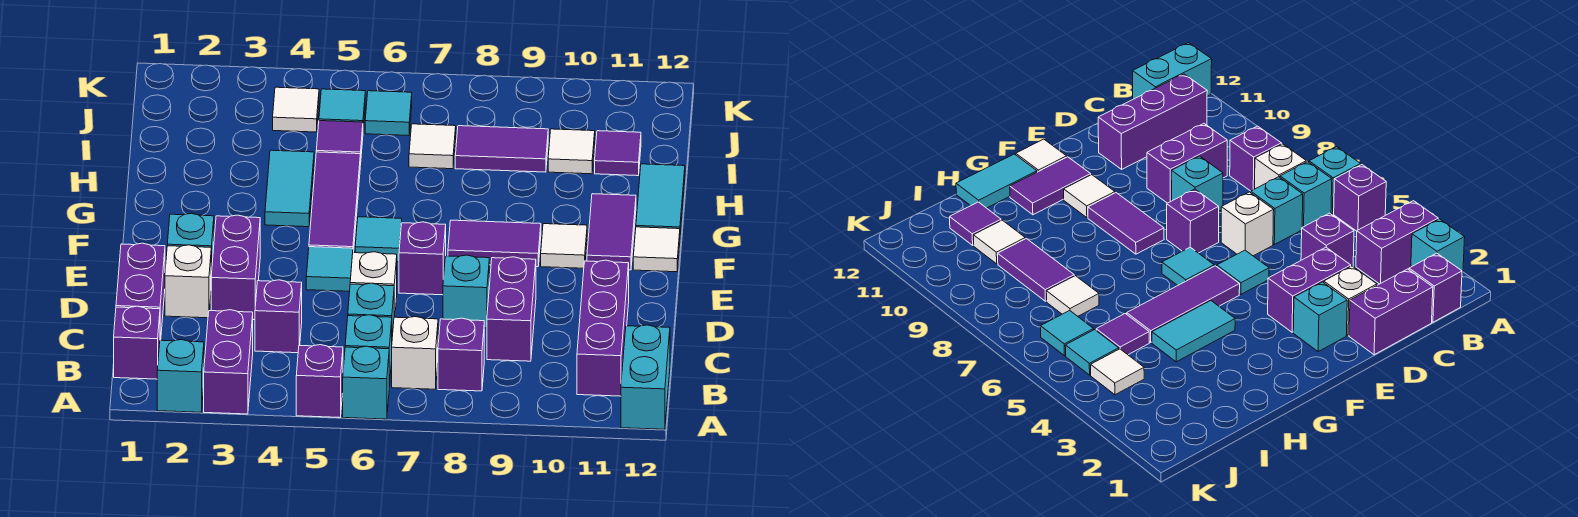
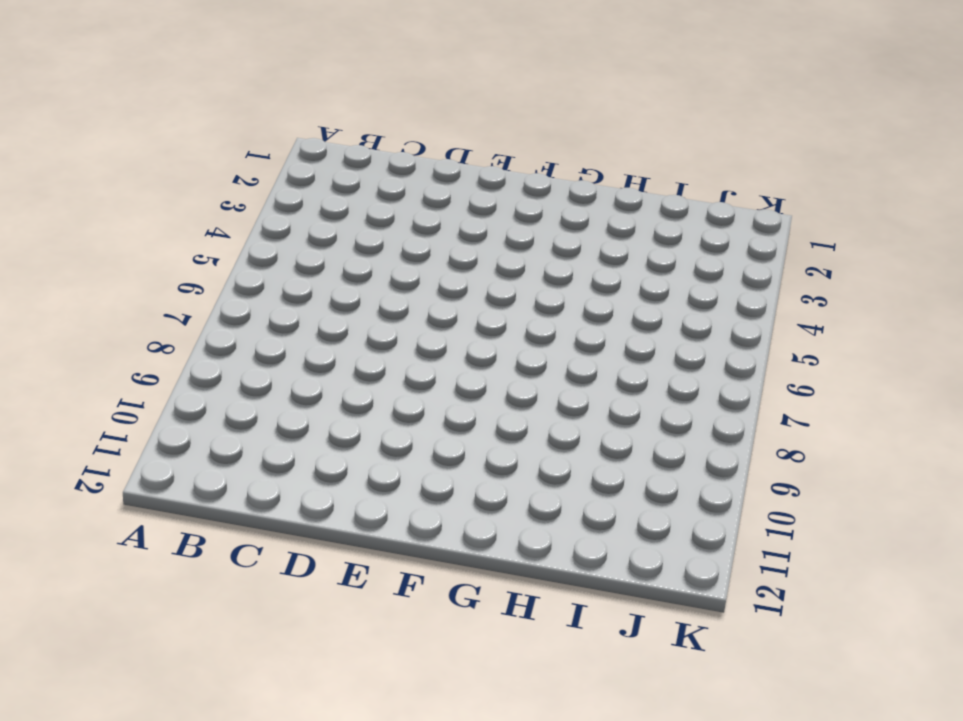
none -> cyan 1x1 brick [157,340,204,412]
none -> purple 1x2 brick [204,310,253,414]
none -> purple 1x1 brick [296,345,343,417]
none -> cyan 1x1 brick [343,346,389,419]

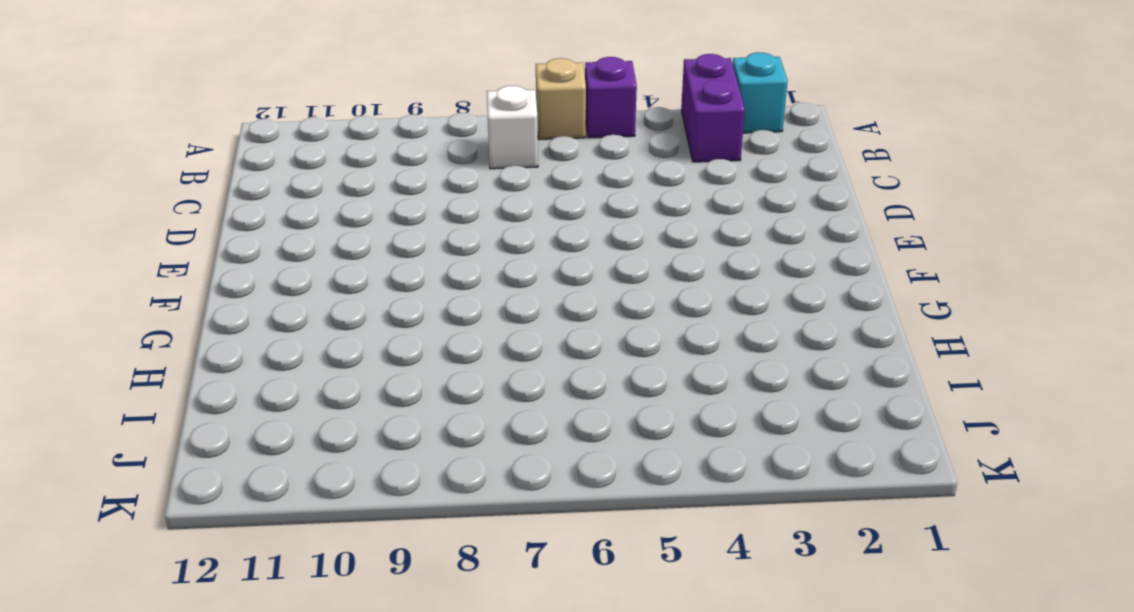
tan 1x1 brick [536,58,586,139] -> cyan 1x1 brick [343,346,389,419]
none -> cyan 1x2 brick [621,325,670,429]
none -> purple 1x1 brick [114,306,160,379]
none -> cyan 1x1 brick [345,315,392,386]
none -> purple 1x1 brick [438,318,484,391]

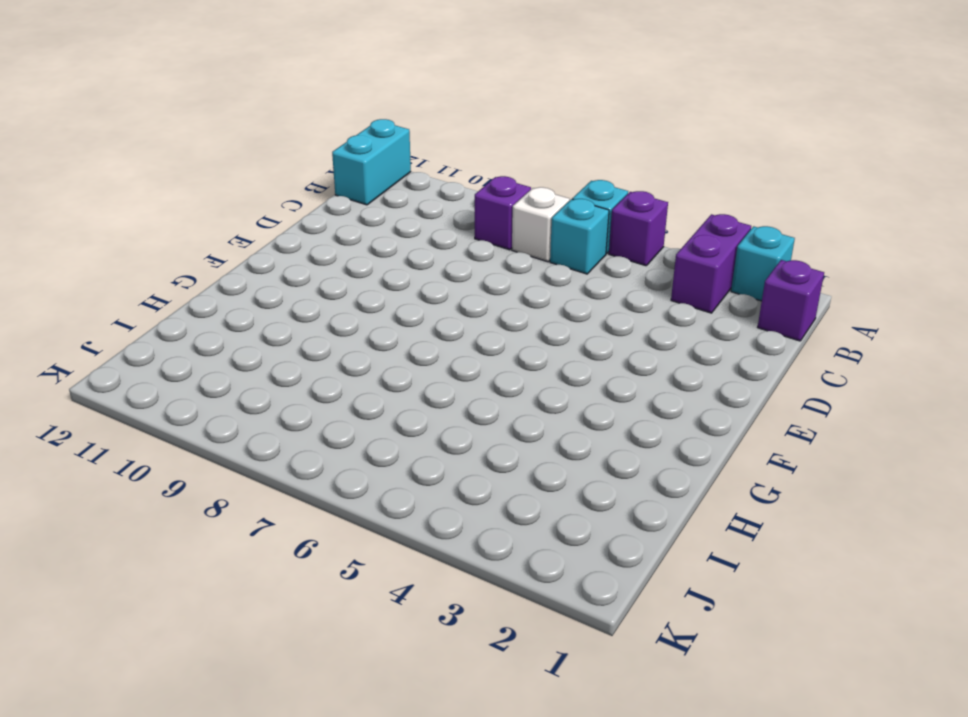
none -> purple 1x3 brick [577,260,629,396]
none -> purple 1x2 brick [116,243,165,340]
none -> purple 1x1 brick [255,280,302,353]
none -> cyan 1x1 brick [348,283,394,337]

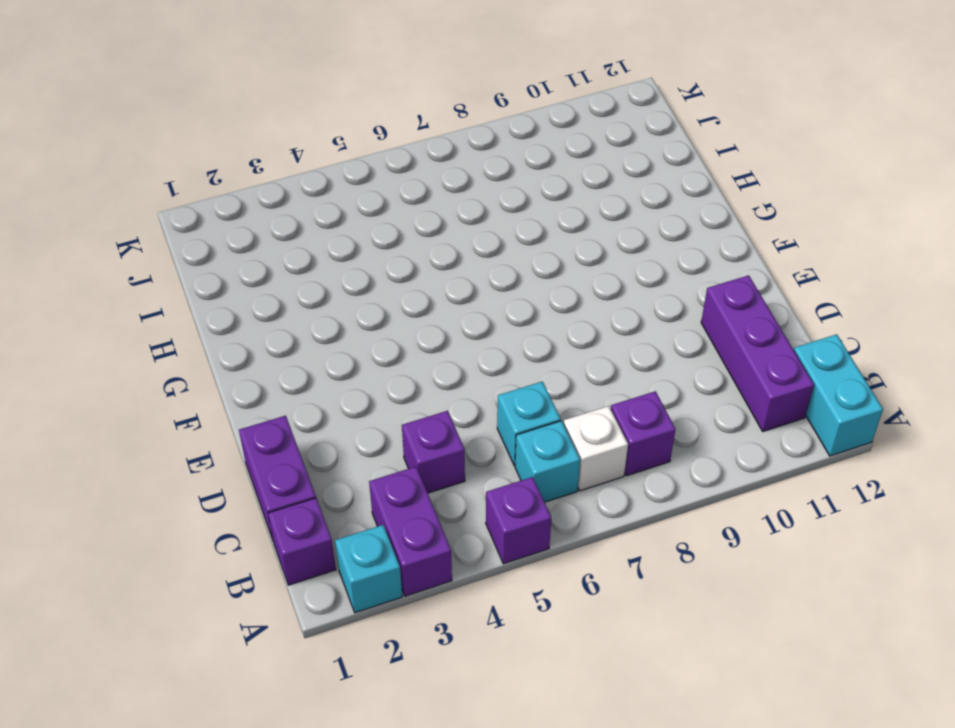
none -> cyan 1x1 brick [343,346,389,419]
none -> purple 1x2 brick [487,257,536,361]
none -> white 1x1 brick [165,245,211,318]
none -> purple 1x2 brick [211,215,260,320]

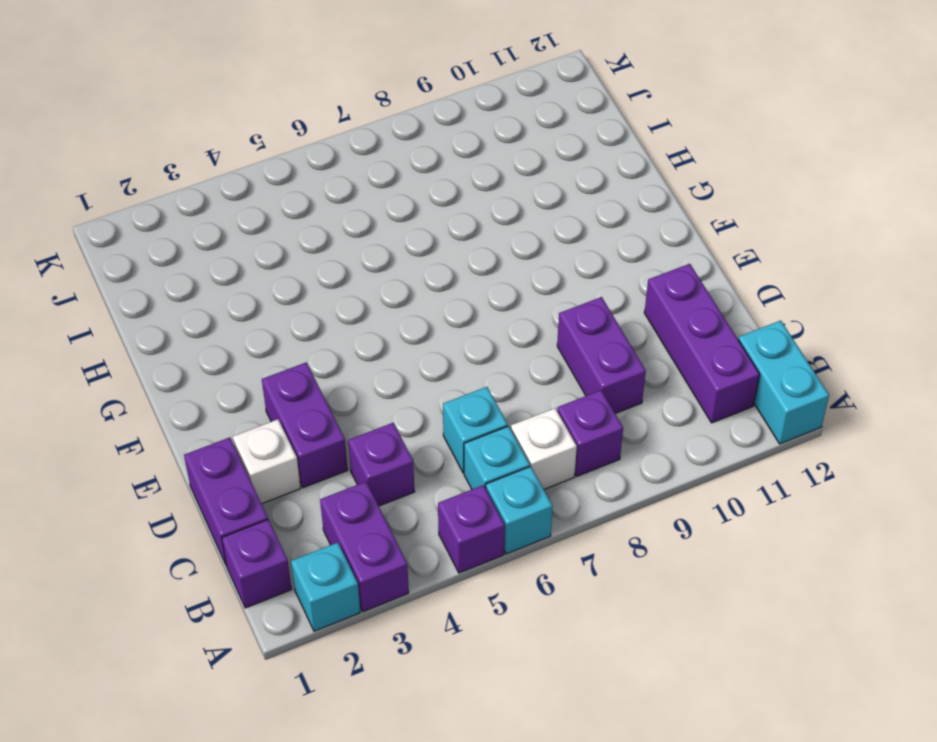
none -> white 1x1 brick [350,252,397,317]
none -> cyan 1x1 brick [443,255,489,328]
none -> cyan 1x1 brick [167,213,214,274]
none -> cyan 1x1 tile [306,247,353,291]

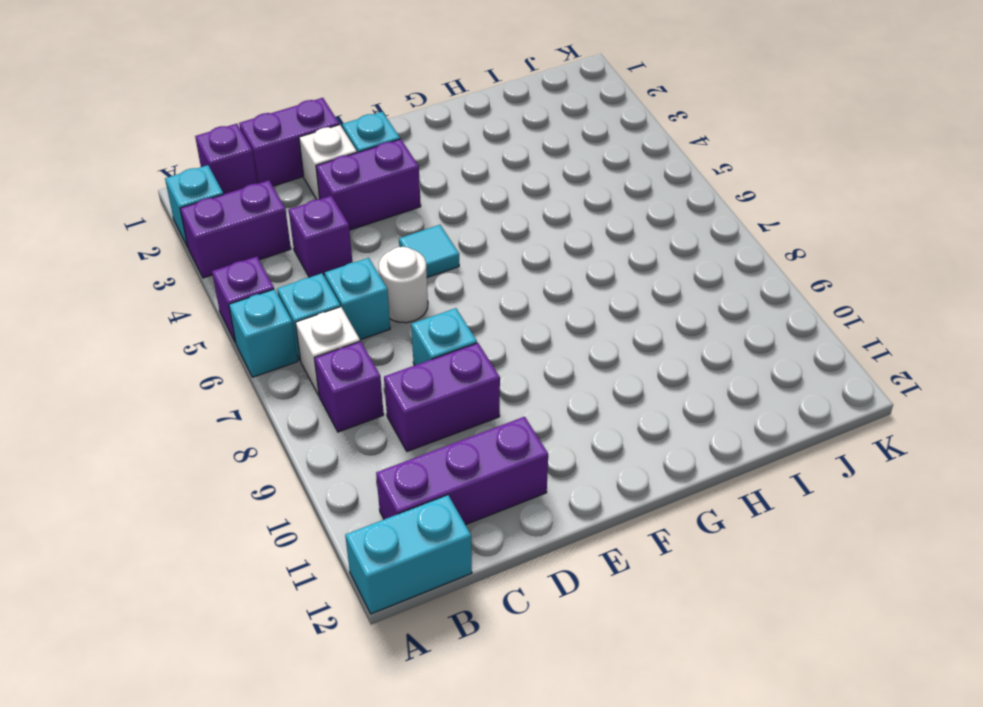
white 1x1 round brick [379,247,428,323] -> white 1x1 brick [350,252,397,317]
none -> purple 1x1 brick [399,222,446,295]
none -> purple 1x3 tile [309,152,360,253]
none -> cyan 1x1 tile [355,217,402,262]
none -> purple 1x2 tile [448,220,541,267]

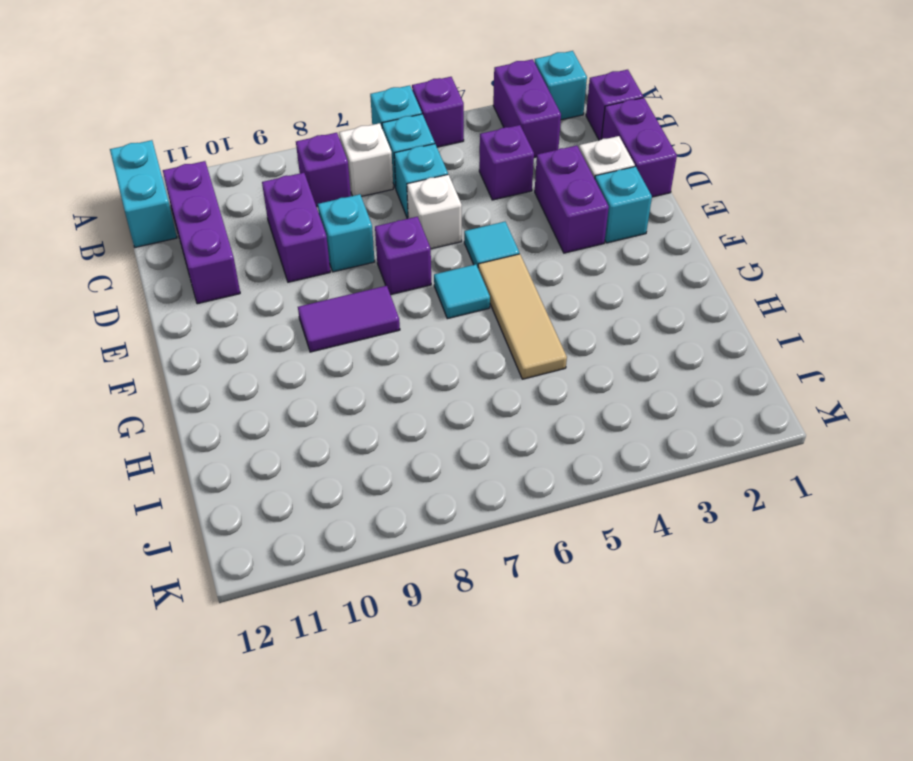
tan 1x3 tile [478,254,567,379] -> purple 1x3 tile [309,152,360,253]
none -> white 1x1 tile [541,224,587,268]
none -> purple 1x2 tile [587,194,636,270]
none -> white 1x1 tile [633,227,680,272]
none -> cyan 1x2 tile [265,150,314,227]

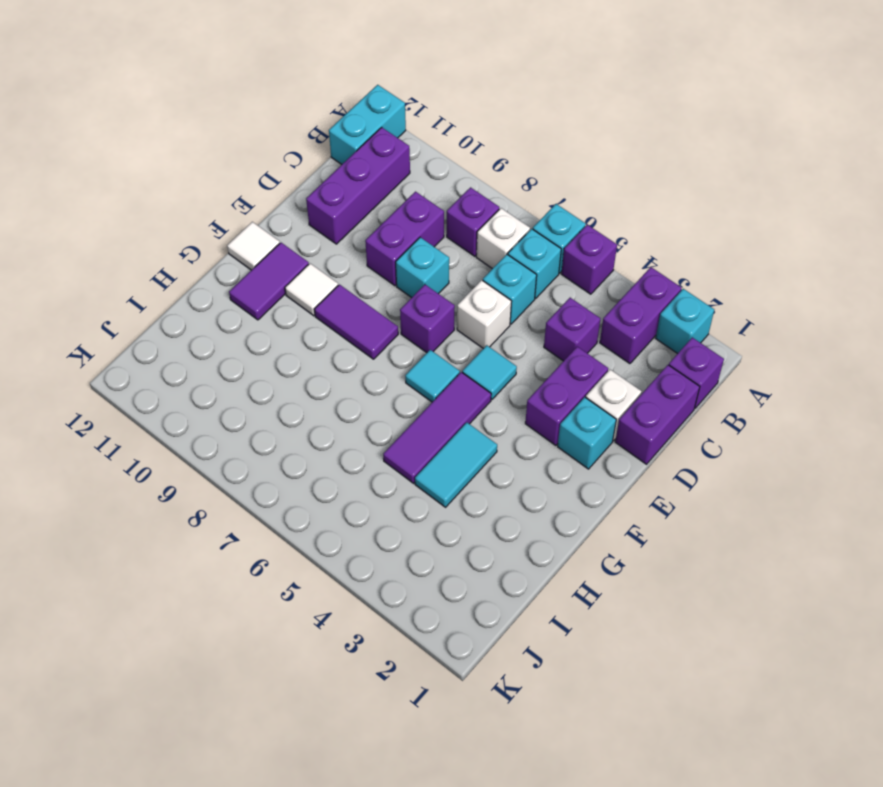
none -> cyan 1x2 tile [636,164,685,234]
none -> purple 1x1 tile [316,121,363,165]
none -> white 1x1 tile [409,124,456,169]
none -> purple 1x2 tile [455,126,548,172]

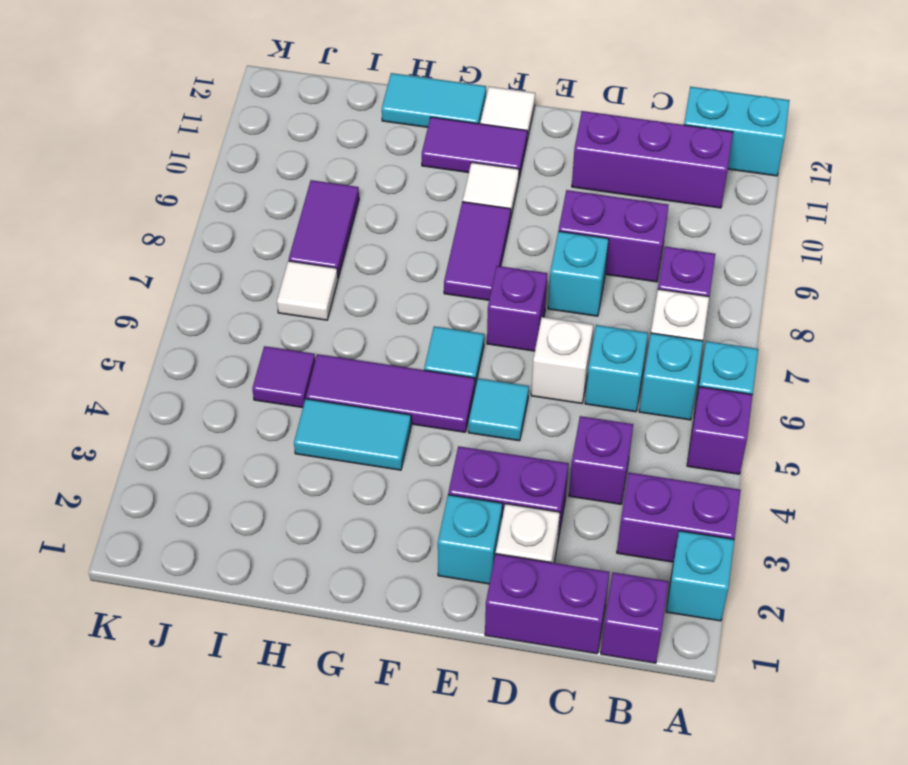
none -> white 1x1 tile [548,129,595,174]
none -> purple 1x1 tile [595,131,641,176]
none -> white 1x1 tile [273,87,319,132]
none -> cyan 1x1 tile [319,89,365,128]

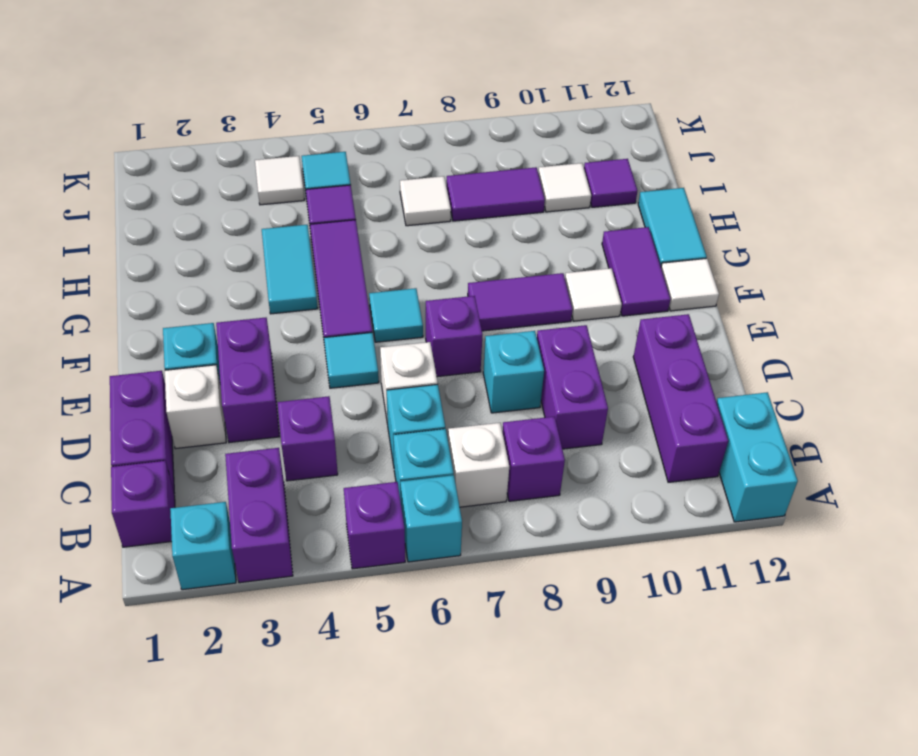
none -> cyan 1x1 tile [365,91,412,136]

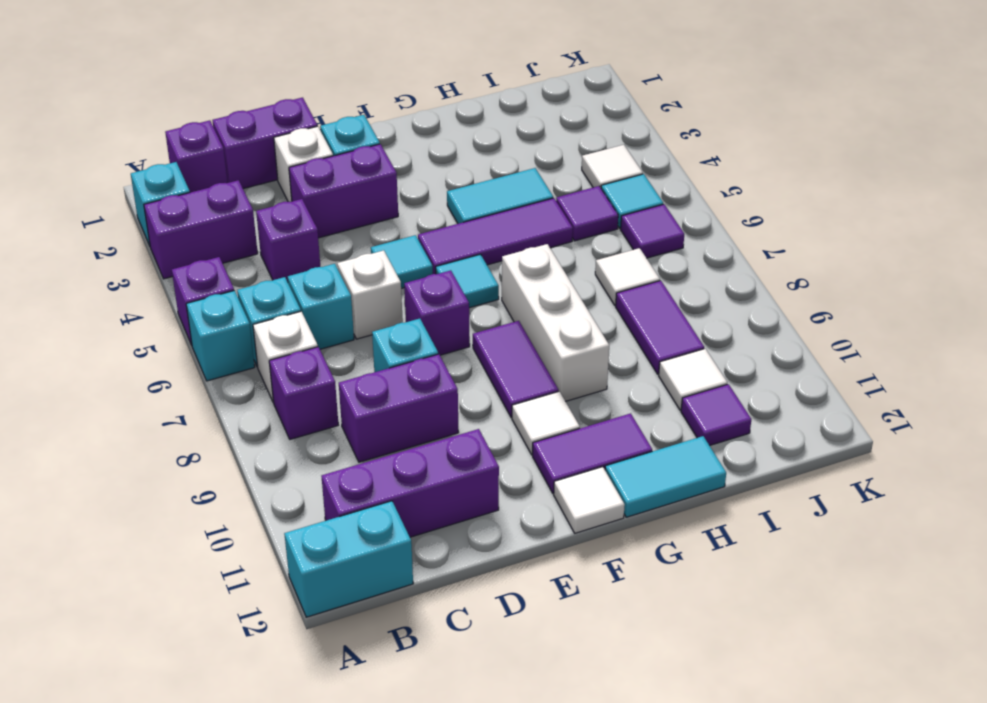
white 1x3 brick [502,244,609,401] -> none
purple 1x1 tile [621,204,684,258] -> cyan 1x1 tile [365,91,412,136]

